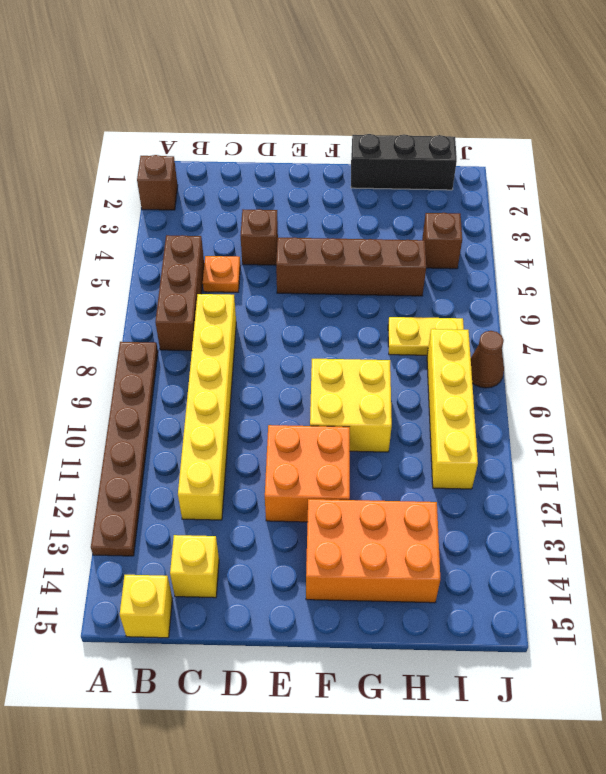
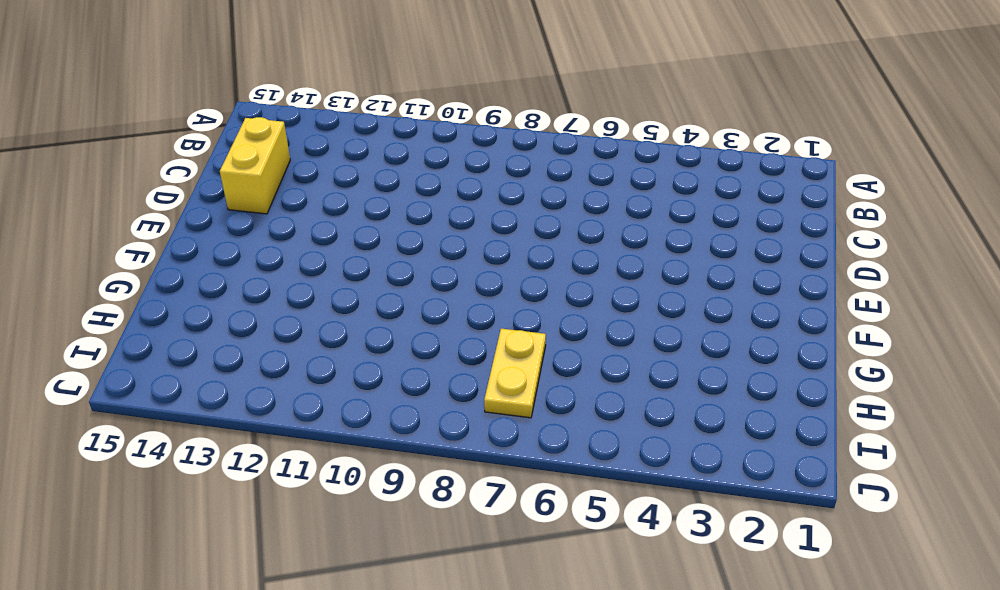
yellow 1x2 brick [220,117,290,214] -> yellow 1x1 brick [170,535,219,598]
none -> brown 1x1 brick [137,155,178,210]
none -> brown 1x6 plate [91,342,158,556]
none -> brown 1x3 brick [155,235,204,351]

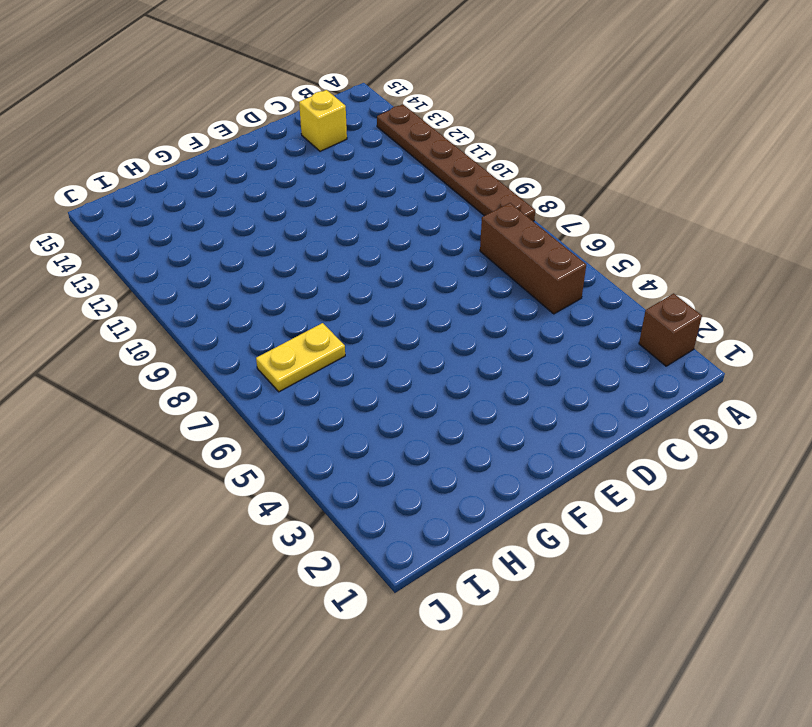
none -> yellow 1x1 brick [120,575,172,638]
none -> orange 1x1 plate [203,256,240,292]
none -> yellow 1x6 brick [178,294,236,520]

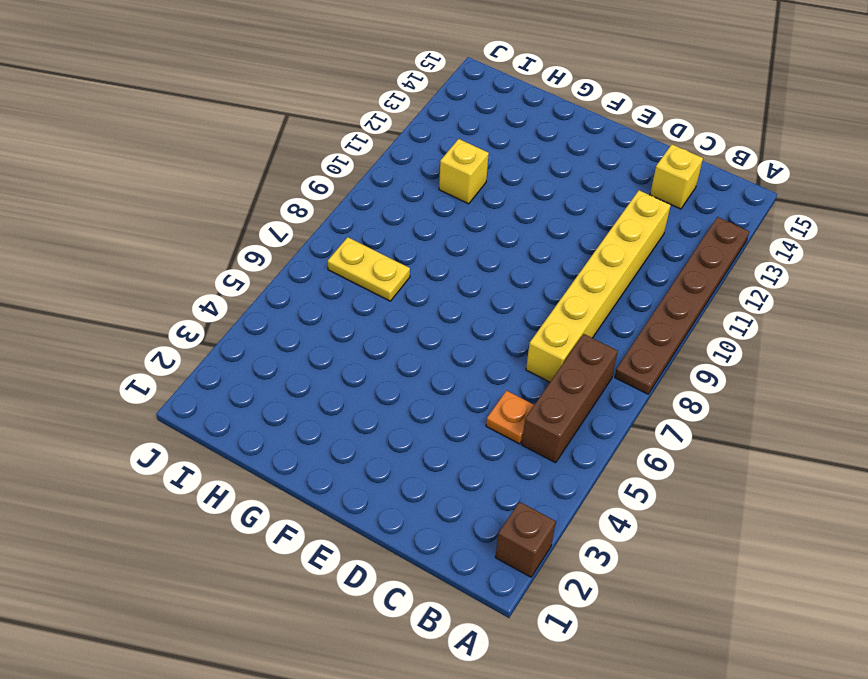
yellow 1x1 brick [439,139,489,204] -> yellow 1x1 brick moved to [120,575,172,638]
none -> brown 1x1 brick [240,209,278,265]
none -> brown 1x4 brick [276,238,426,296]
none -> orange 2x2 brick [265,425,350,522]

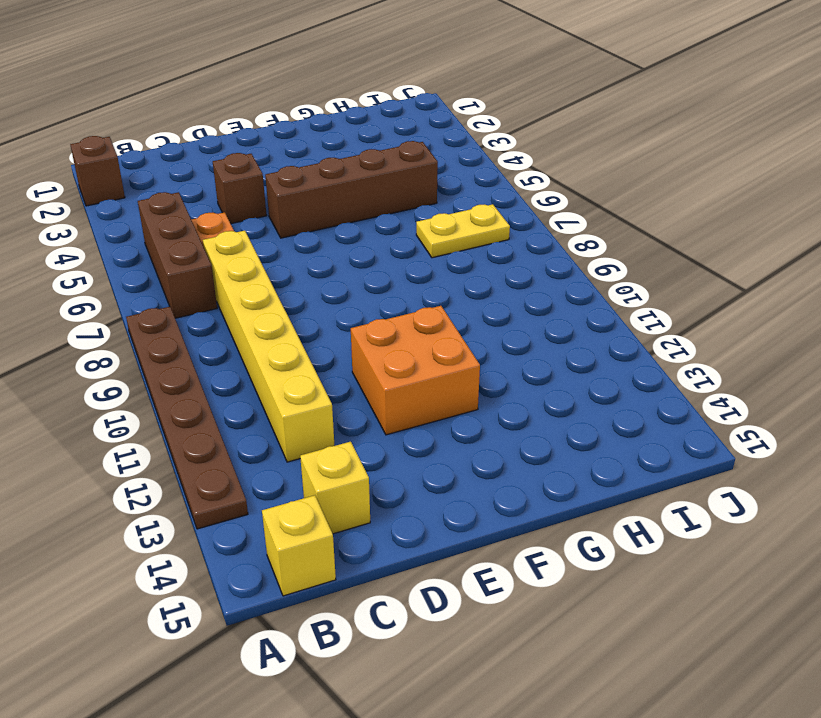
none -> yellow 2x2 brick [310,359,392,452]
none -> orange 2x3 brick [306,499,440,603]
none -> black 1x3 brick [351,134,457,190]

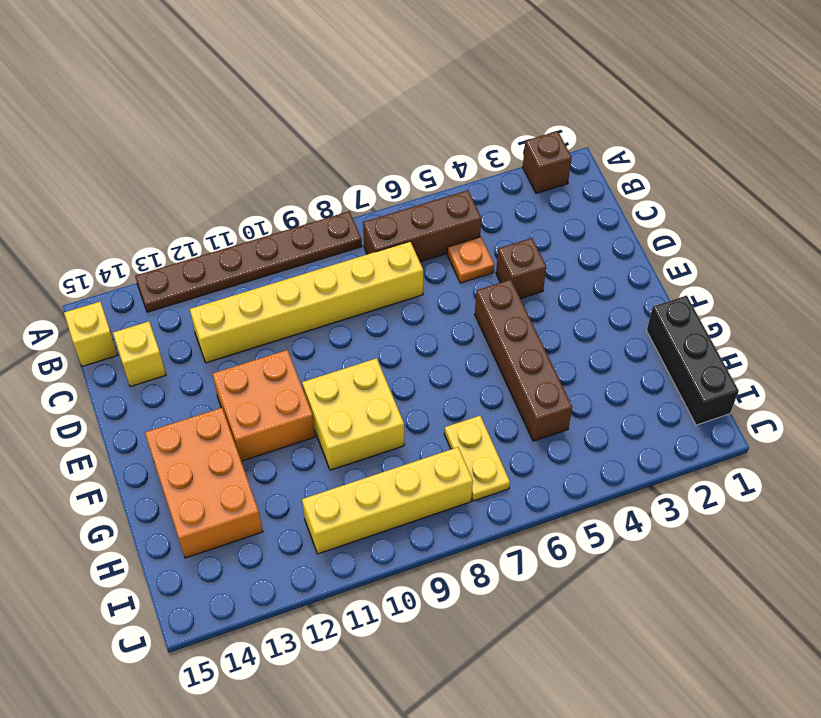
none -> brown 1x1 brick [422,213,462,269]
none -> brown 1x1 cone [471,331,504,388]

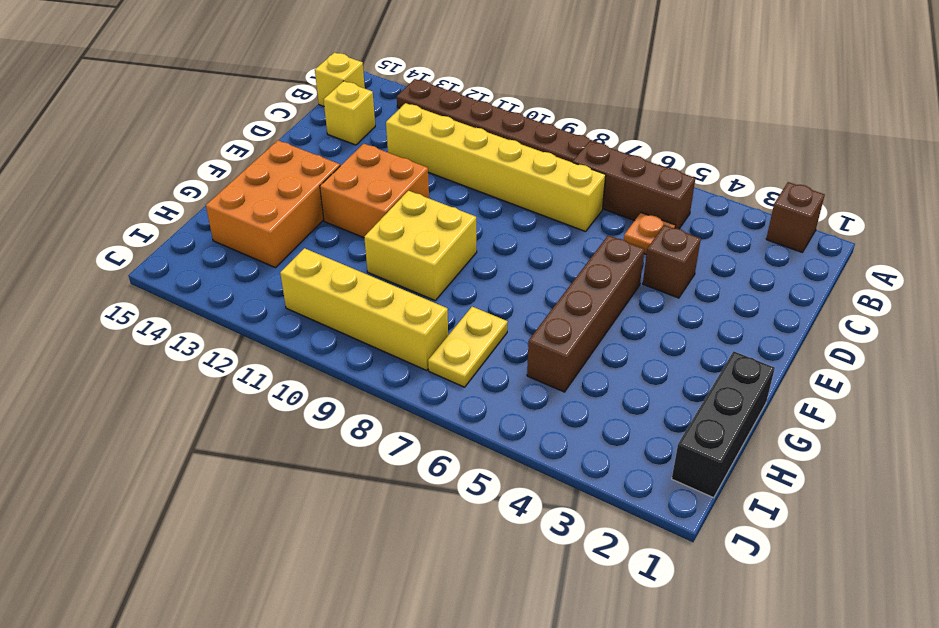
none -> brown 1x1 brick [422,213,462,269]
none -> brown 1x1 cone [471,331,504,388]

